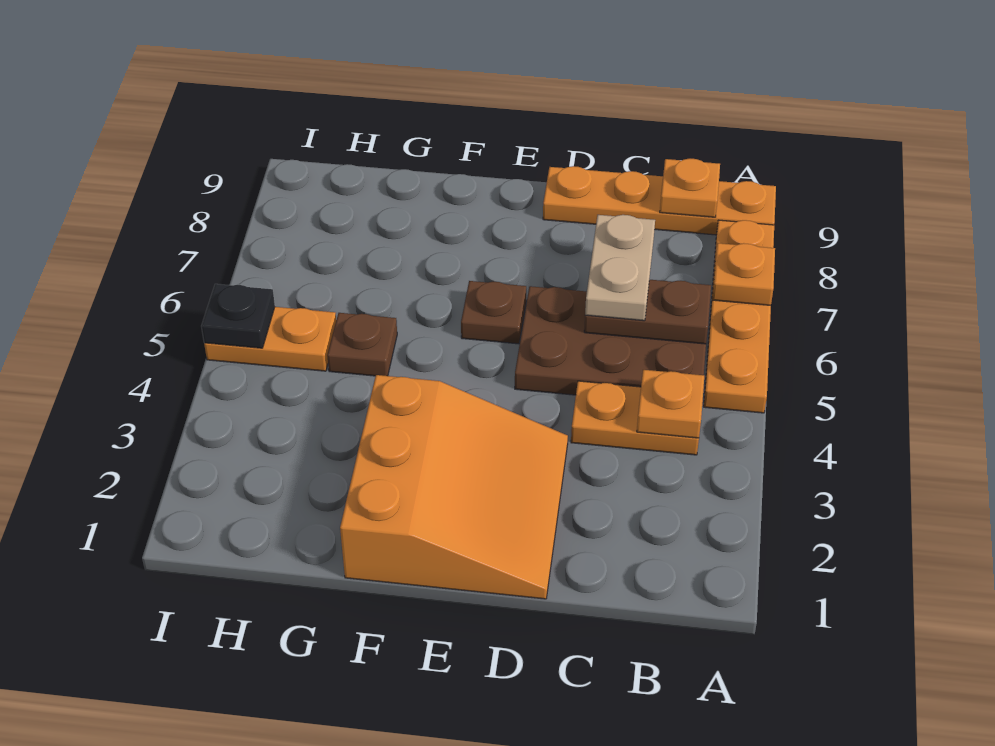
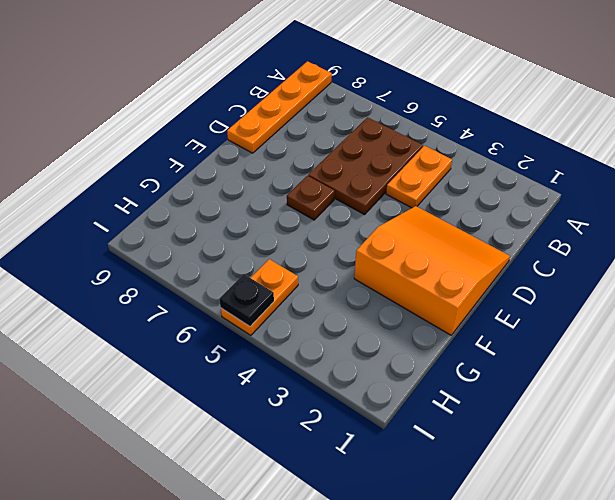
none -> orange 1x4 plate [704,220,774,413]
none -> brown 1x1 plate [327,313,397,376]
none -> orange 1x1 plate [712,243,775,305]

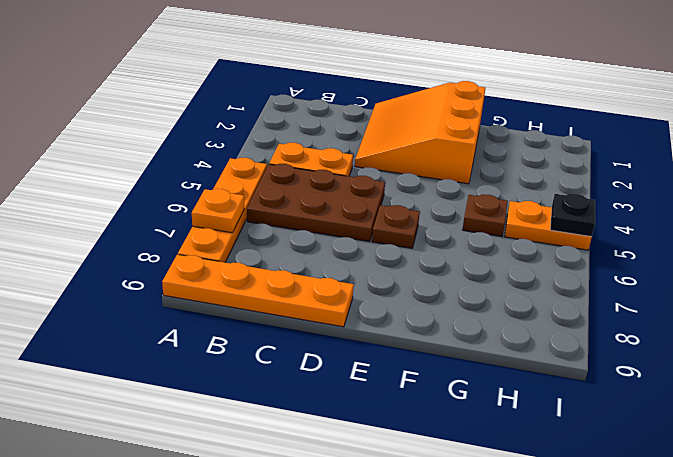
none -> orange 1x1 plate [637,370,704,438]
none -> brown 1x2 plate [584,280,711,344]
none -> orange 1x1 plate [660,159,720,217]

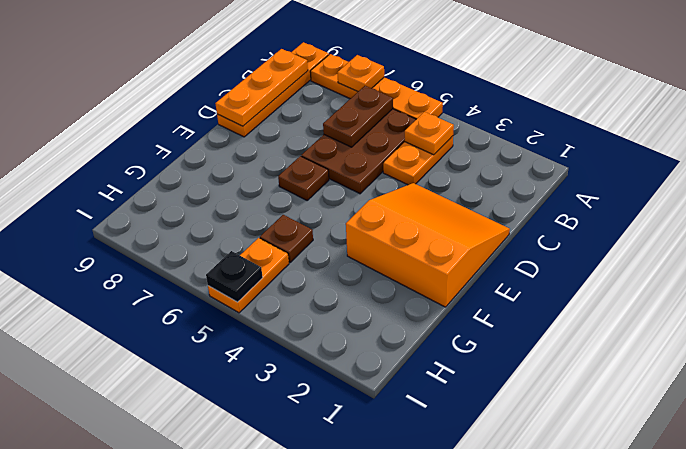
orange 1x3 plate [215,49,308,126] -> orange 1x1 plate [660,159,720,217]
none -> tan 1x2 plate [585,215,655,321]

